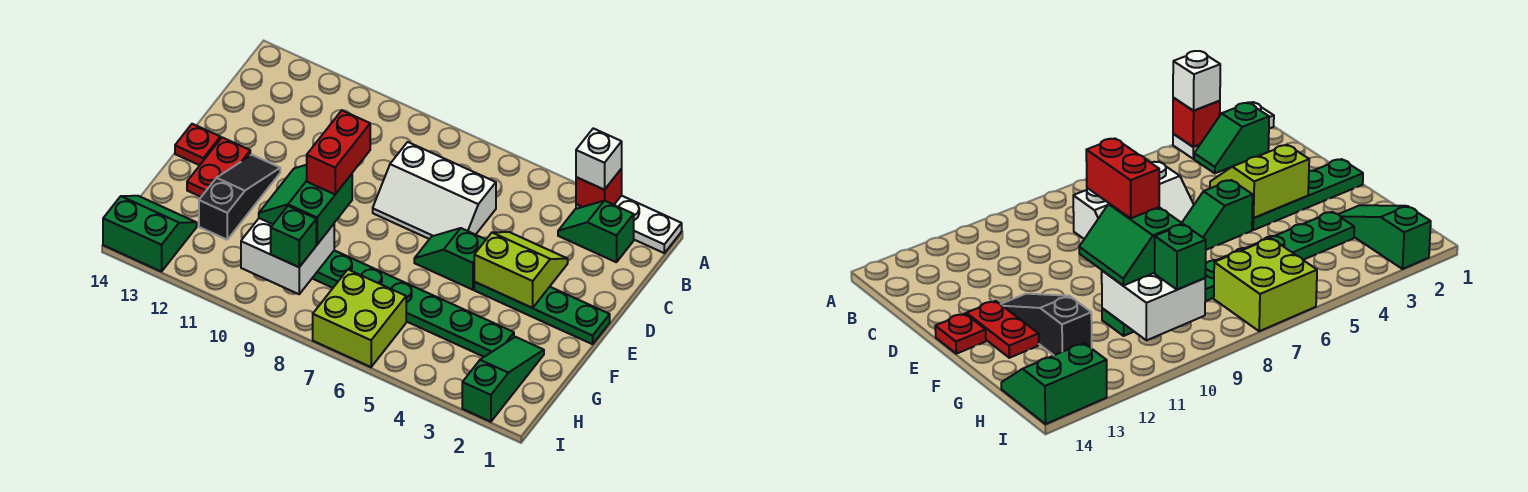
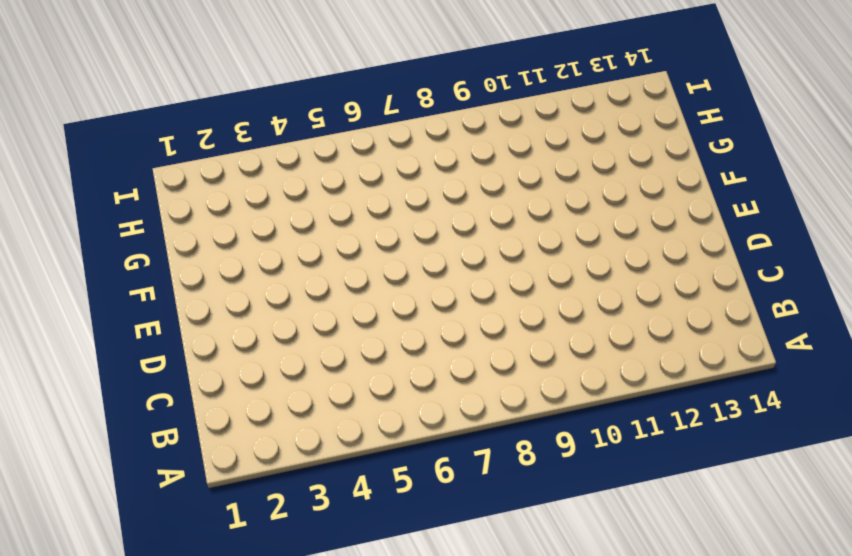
none -> white 1x3 plate [576,196,682,253]
none -> green 1x2 slope [558,201,634,262]
none -> white 2x3 slope [373,142,496,239]

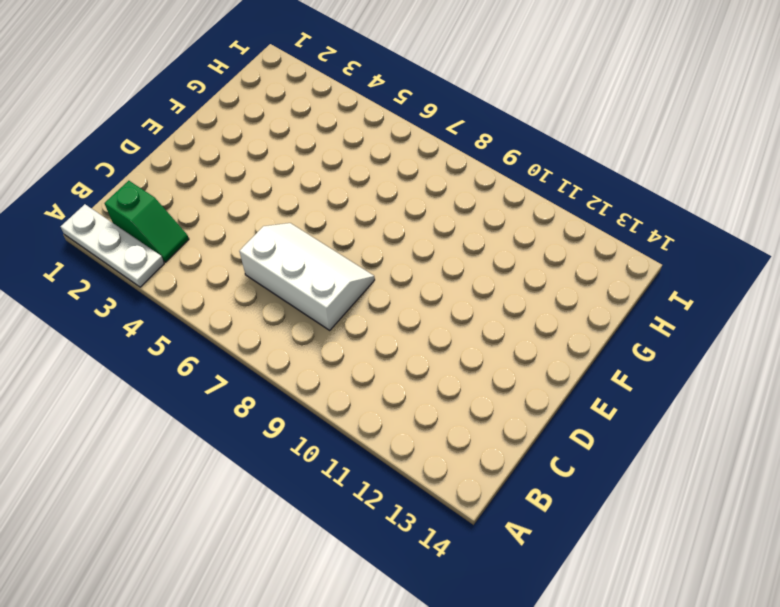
none -> green 1x4 plate [474,282,610,344]
none -> green 1x2 slope [414,228,486,290]
none -> black 1x3 slope [199,155,280,239]

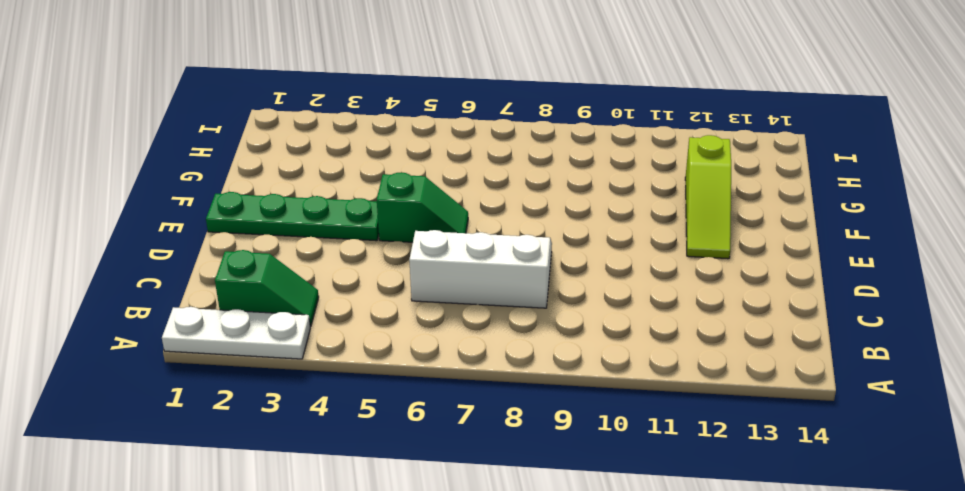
lime 1x3 slope [685,135,731,259] -> black 1x3 slope [199,155,280,239]
none -> red 1x2 plate [187,138,250,197]
none -> red 1x1 plate [175,124,220,165]
none -> green 1x3 slope [462,337,544,422]

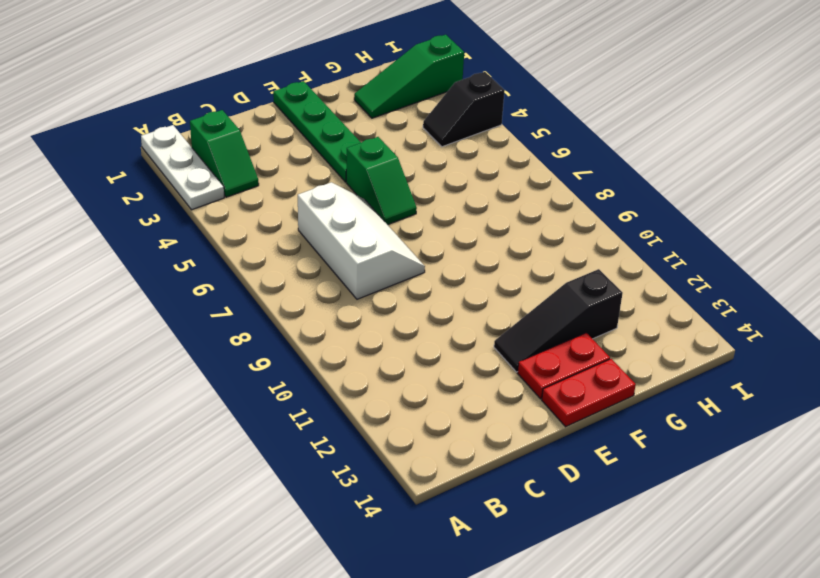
red 1x2 plate [542,359,636,427] -> red 1x1 plate [175,124,220,165]
black 1x2 slope [423,72,505,147] -> none
none -> green 1x8 plate [312,250,514,357]
none -> lime 2x2 brick [313,270,406,367]
none -> green 2x2 slope [103,196,197,272]

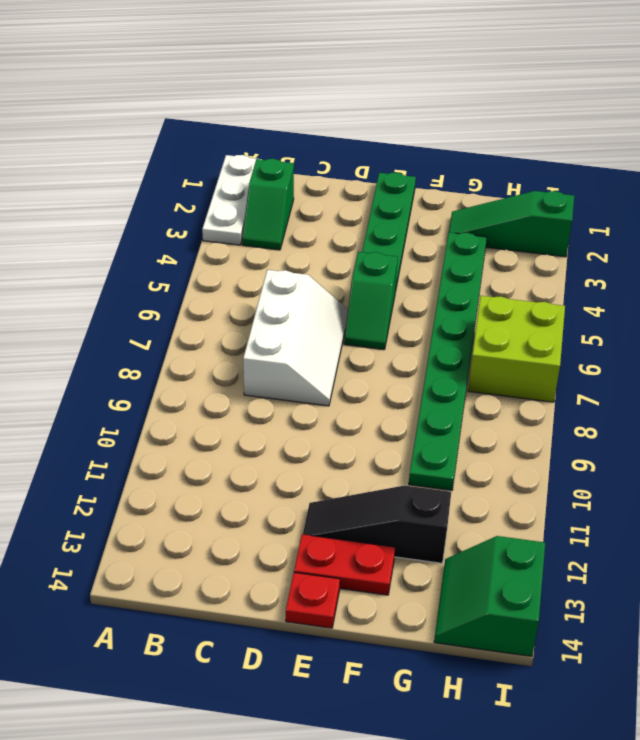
none -> red 1x1 brick [576,169,622,207]
none -> lime 2x2 slope [474,232,568,308]
none -> white 2x2 brick [241,218,334,294]

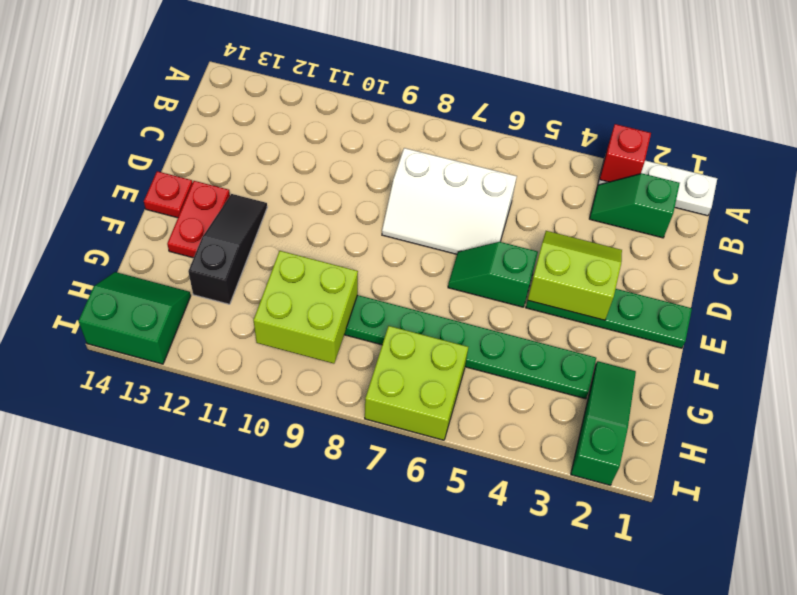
lime 2x2 brick [254,251,358,363] -> white 2x2 brick [241,218,334,294]
none -> white 1x1 brick [576,128,622,190]
none -> green 2x2 slope [259,165,352,244]
none -> green 1x1 brick [271,206,316,267]

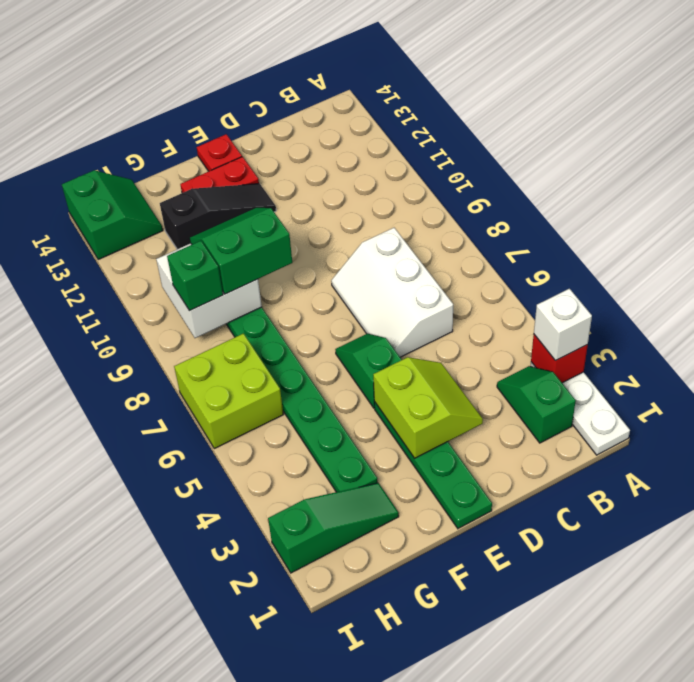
none -> red 1x2 brick [307,111,370,194]

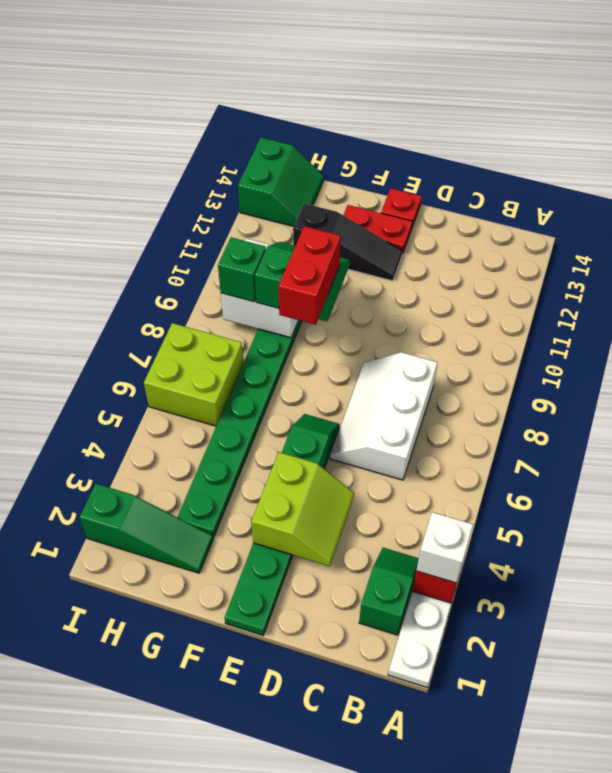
red 1x2 brick [278,226,341,325] -> red 1x2 brick turned to [307,111,370,194]

